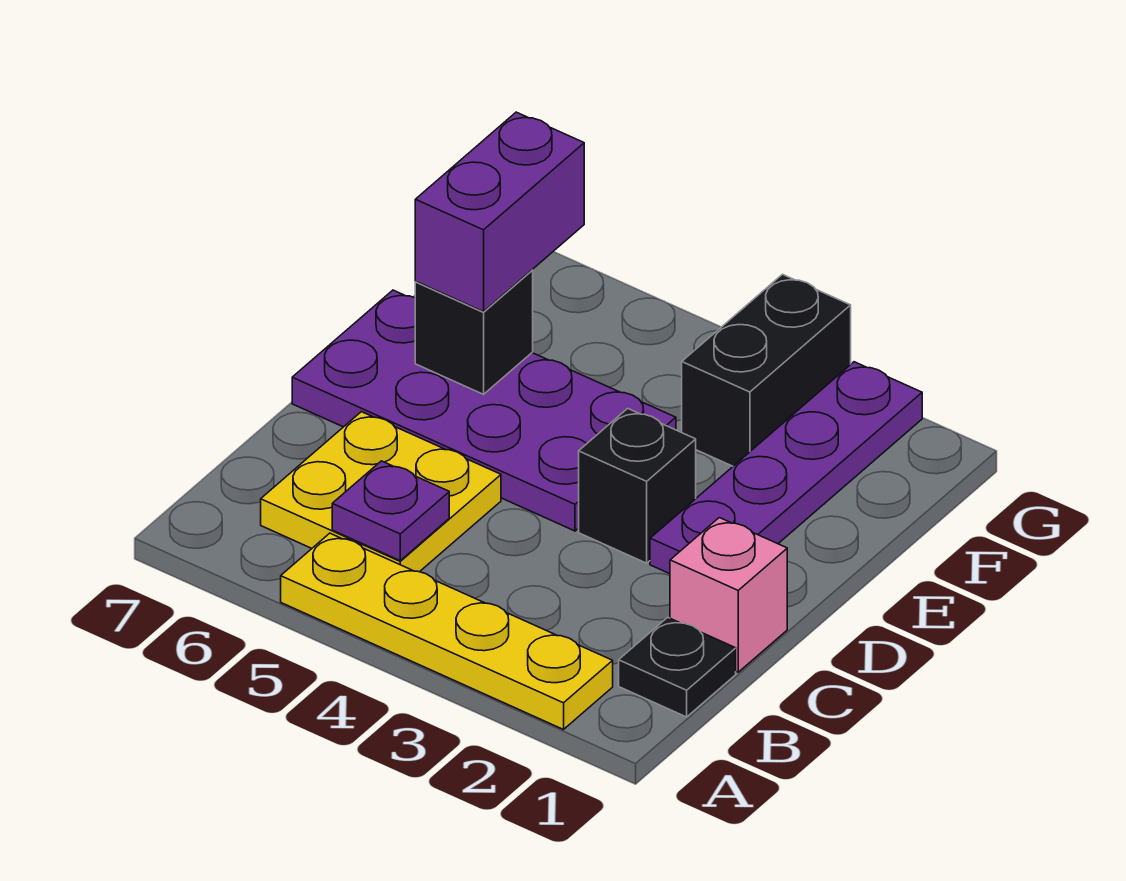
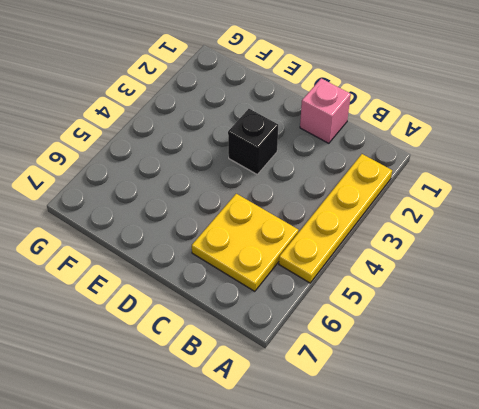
none -> black 1x1 plate [619,617,736,717]
none -> purple 1x4 plate [650,362,922,574]

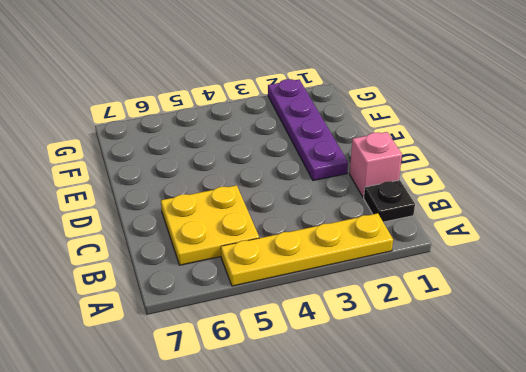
none -> black 1x1 brick [579,409,696,563]
none -> purple 2x4 plate [292,290,676,531]

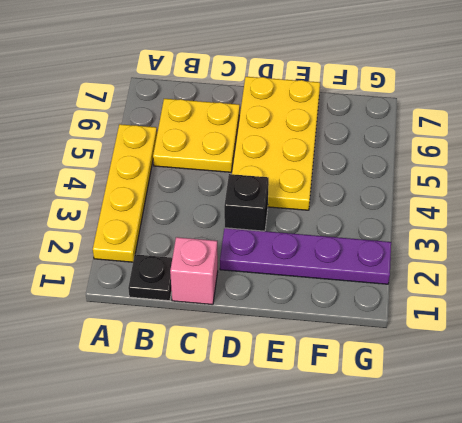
yellow 2x4 plate [232,77,320,210] -> purple 2x4 plate [292,290,676,531]
none -> black 1x2 brick [682,274,851,466]
none -> purple 1x1 plate [332,461,449,560]

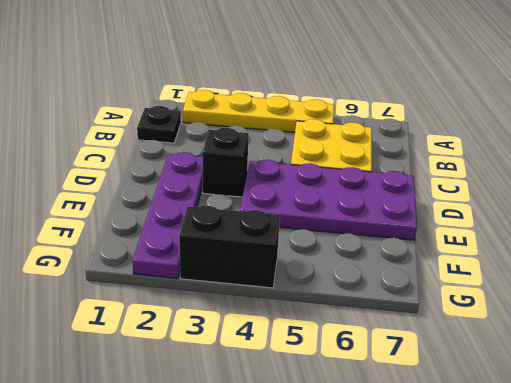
black 1x2 brick [179,206,280,288] -> black 1x2 brick turned to [682,274,851,466]
none -> pink 1x1 brick [670,518,787,672]
none -> purple 1x1 plate [332,461,449,560]

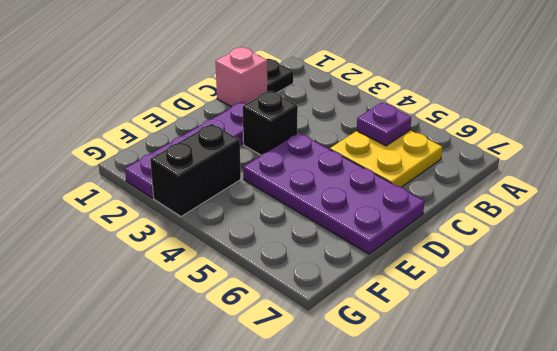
none -> yellow 1x4 plate [281,533,613,730]
none -> black 1x1 brick [415,270,533,394]

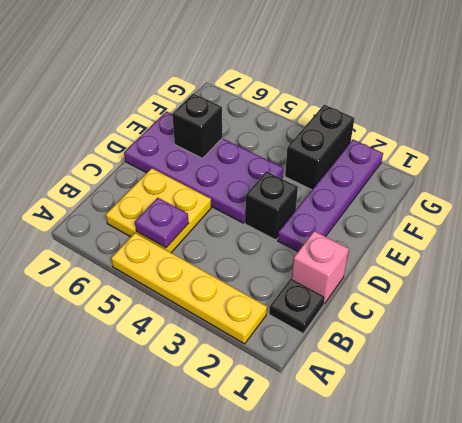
none -> purple 1x2 brick [415,112,584,312]

